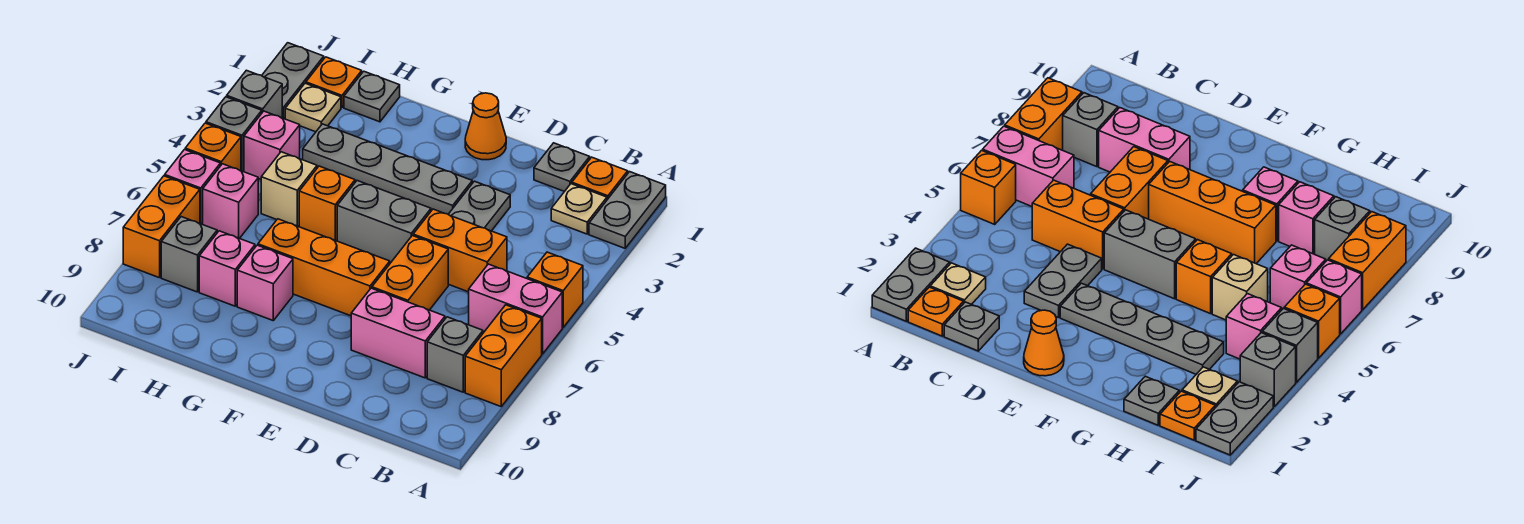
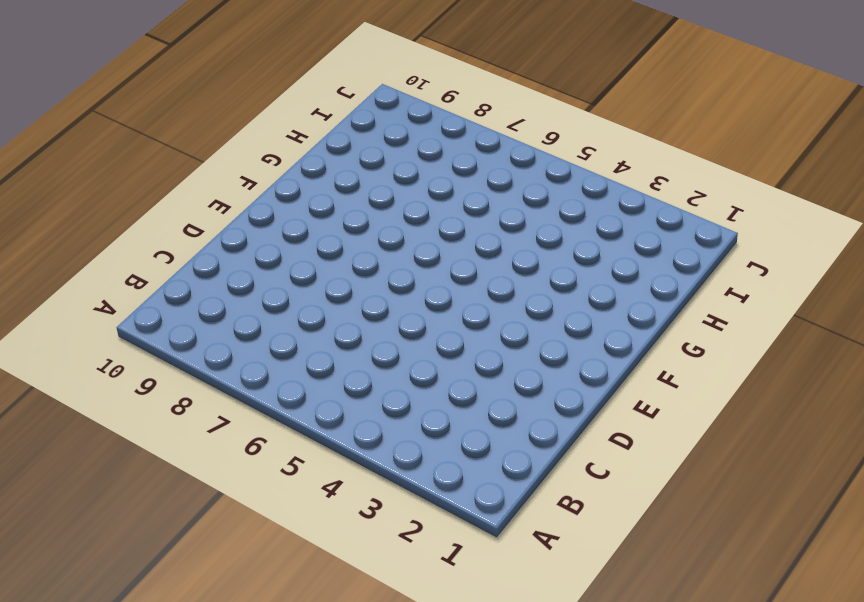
none -> grey 1x2 plate [589,172,666,248]
none -> orange 1x1 brick [527,252,583,327]
none -> pink 1x2 brick [469,264,562,354]
none -> orange 1x2 brick [465,305,542,406]

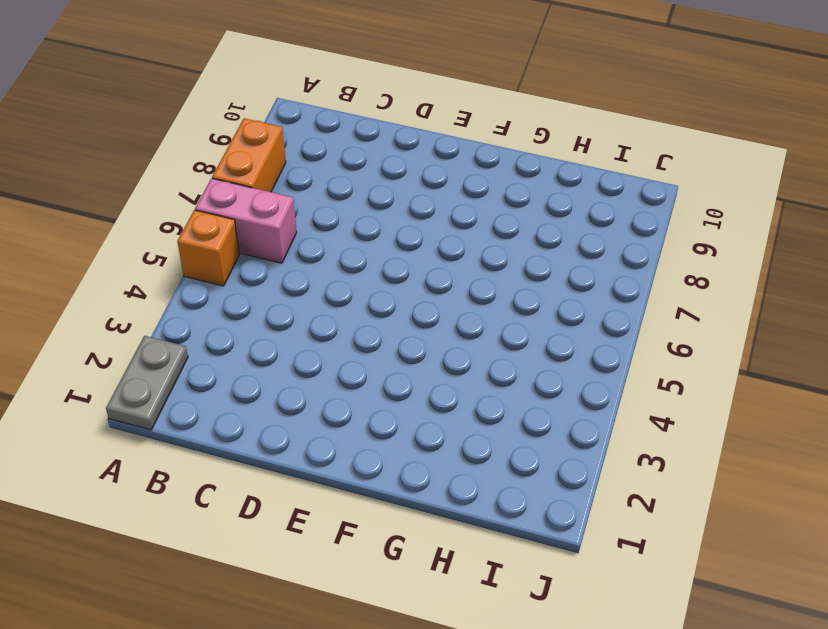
none -> orange 1x1 plate [572,157,628,200]
none -> tan 1x1 plate [551,184,607,234]
none -> grey 1x1 brick [427,317,483,392]
none -> grey 1x1 plate [534,143,590,192]

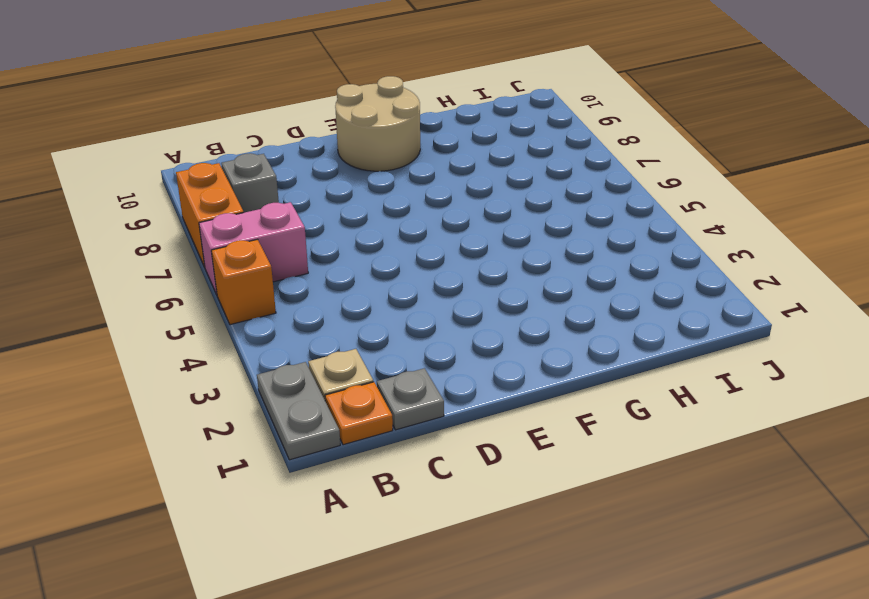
tan 2x2 round brick [335,76,420,171] -> none
none -> orange 1x2 brick [413,209,507,292]
none -> pink 1x2 brick [351,288,445,378]
none -> grey 1x2 plate [448,181,510,231]
none -> orange 1x2 brick [372,235,448,310]

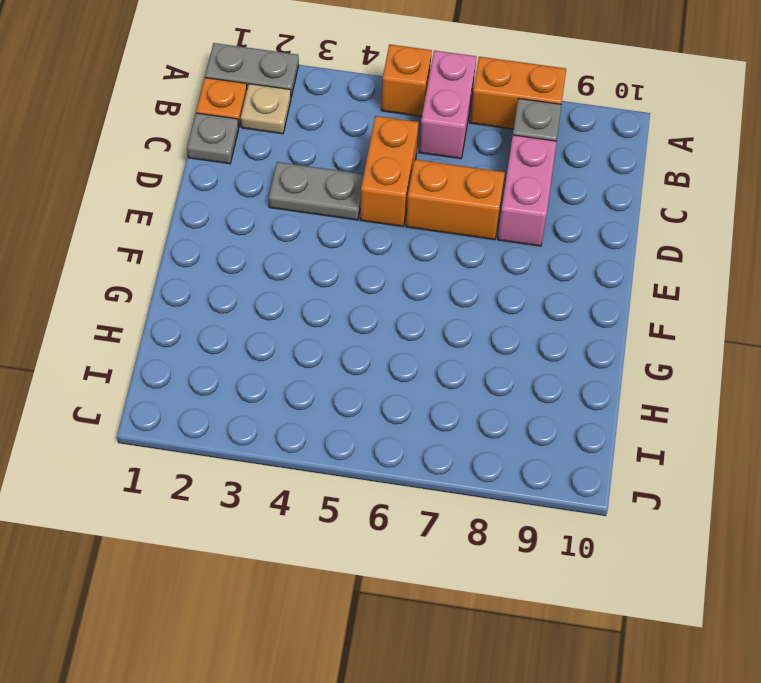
none -> orange 1x1 cone [465,93,506,160]
none -> grey 1x4 plate [303,124,472,214]
none -> grey 1x2 brick [337,181,431,263]
none -> orange 1x3 brick [258,219,390,316]

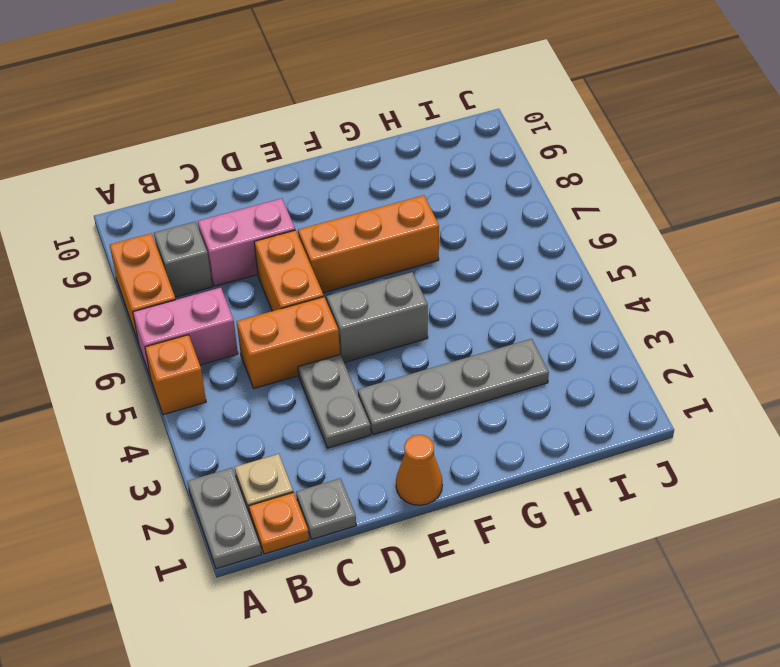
none -> orange 1x1 brick [299,166,355,241]
none -> pink 1x1 brick [237,245,293,320]
none -> grey 1x1 plate [344,71,400,122]
none -> tan 1x1 brick [261,152,317,226]

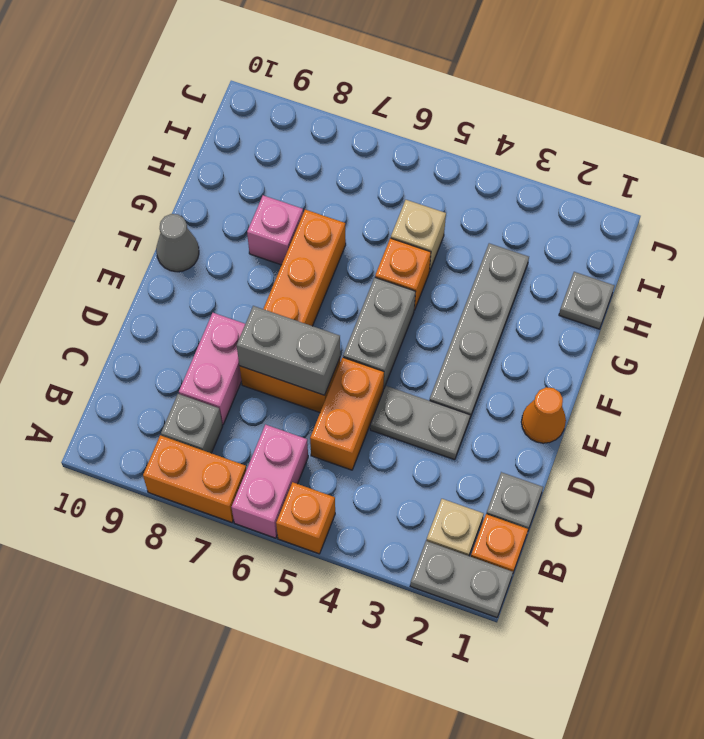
grey 1x2 brick [237,306,340,395] -> none
grey 1x1 cone [156,214,199,272] -> none
none -> pink 1x1 brick [199,231,255,306]
none -> orange 1x1 plate [306,57,362,107]
none -> tan 1x1 plate [285,83,341,132]
none -> pink 1x1 brick [244,111,300,179]

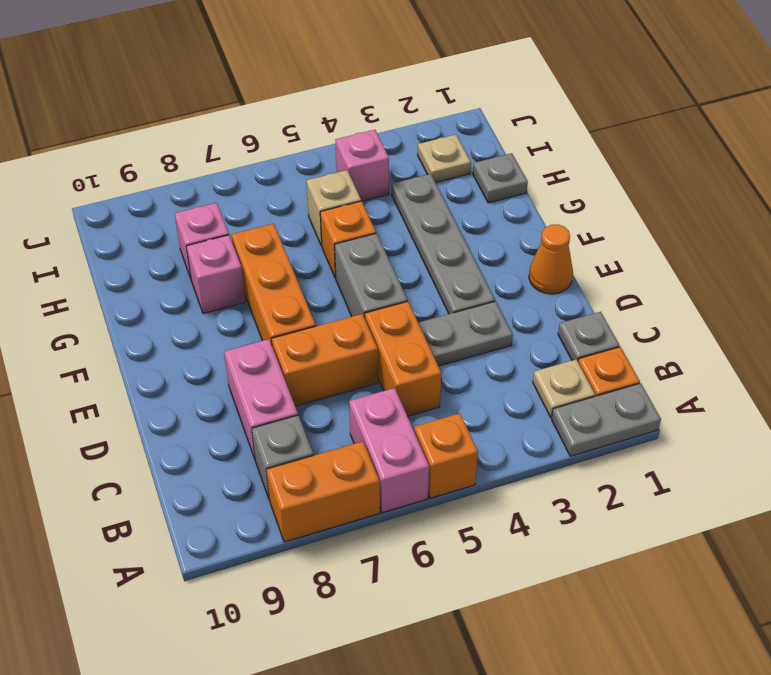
none -> orange 1x1 plate [306,57,362,107]
none -> pink 1x1 brick [203,164,258,238]
none -> grey 1x1 brick [161,217,217,292]
none -> grey 1x2 plate [262,43,324,118]

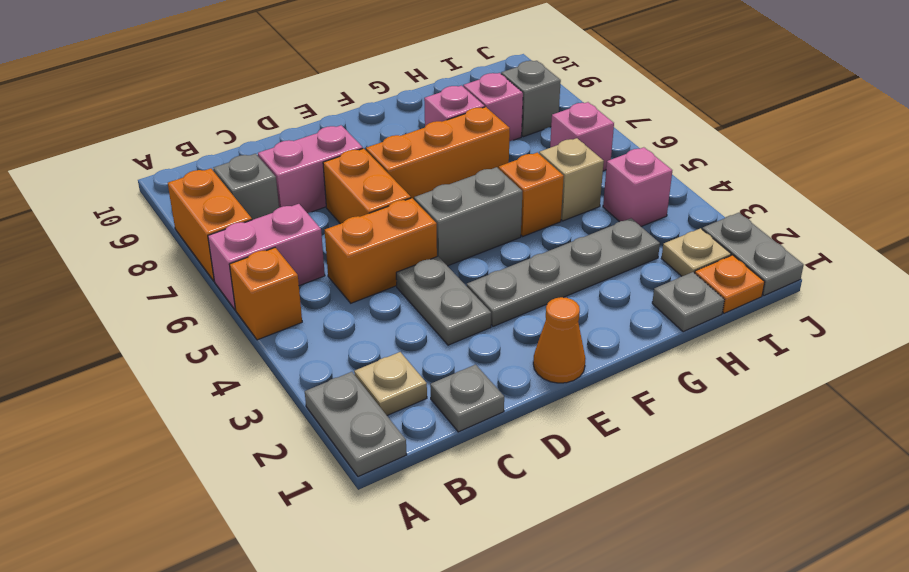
none -> orange 1x1 plate [572,157,628,200]
none -> grey 1x1 brick [227,70,282,118]
none -> grey 1x1 brick [206,97,262,171]
none -> orange 1x1 brick [185,123,241,171]

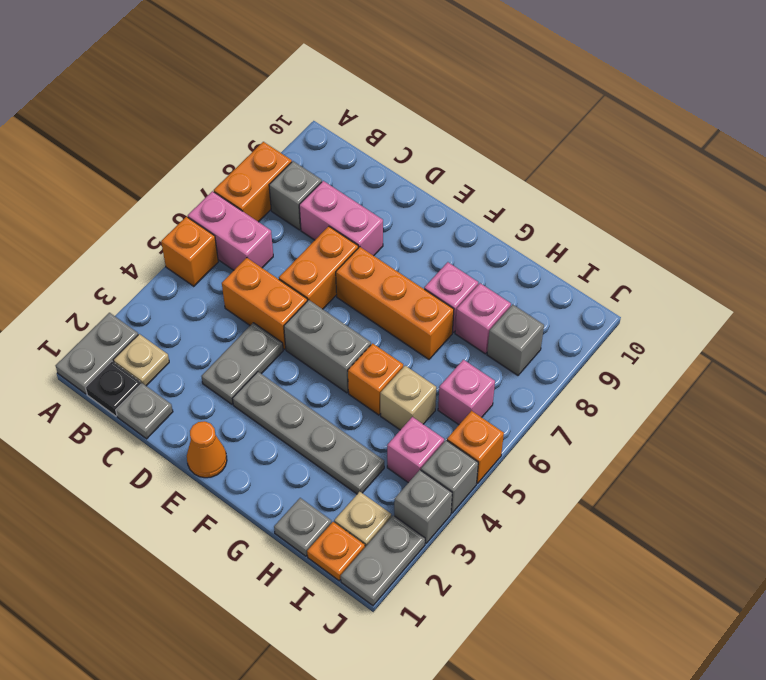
black 1x1 plate [85,361,141,416] -> orange 1x1 plate [572,157,628,200]
none -> pink 1x1 brick [165,150,220,224]
none -> orange 1x2 brick [123,176,200,278]

